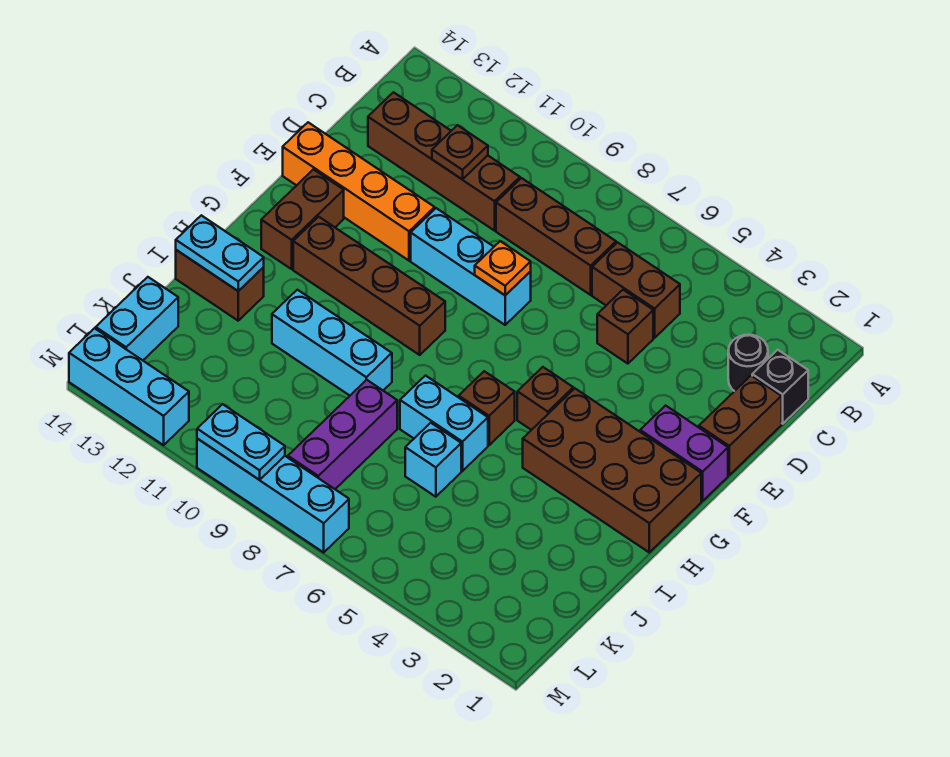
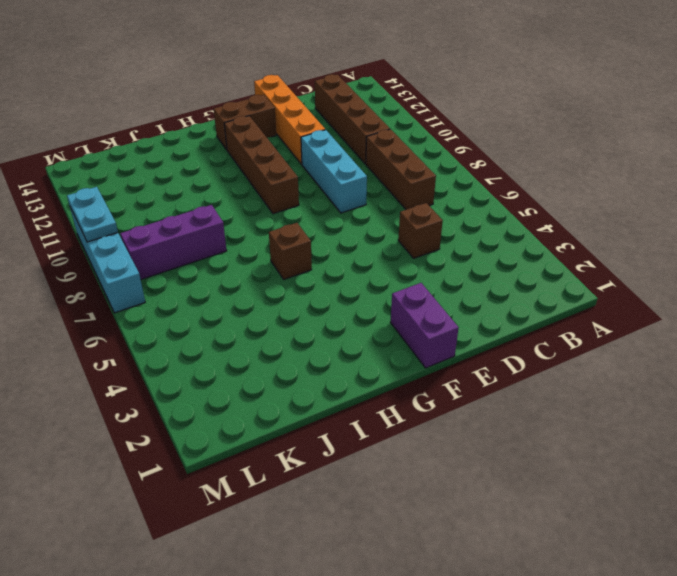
none -> black 1x1 brick [752,350,808,424]
none -> black 1x1 round brick [728,335,768,391]
none -> brown 1x2 brick [592,242,680,338]

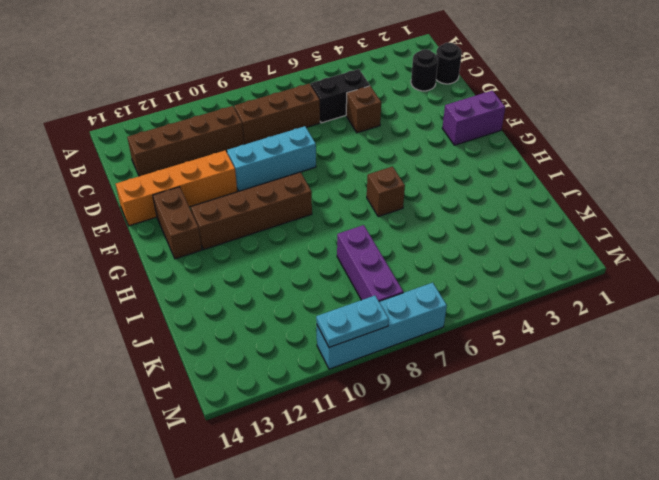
black 1x1 round brick [436,43,462,84] -> black 1x1 brick [752,350,808,424]
black 1x2 brick [311,69,370,123] -> brown 1x2 brick [592,242,680,338]
none -> brown 1x2 brick [699,376,782,475]
none -> brown 2x4 brick [523,389,701,552]
none -> brown 1x1 brick [517,367,573,430]

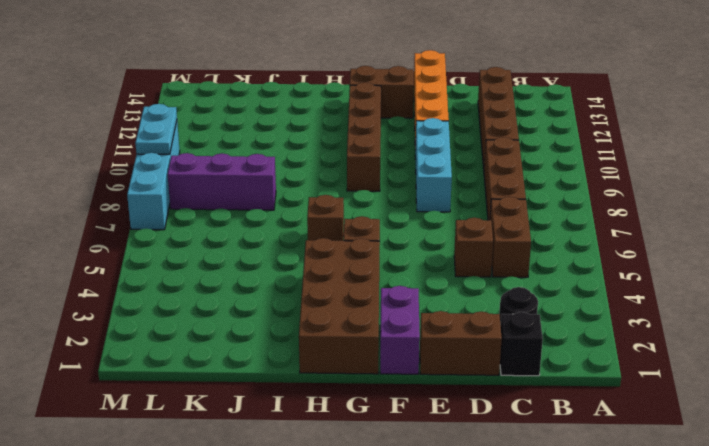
none -> cyan 1x2 brick [400,376,488,471]
none -> cyan 1x3 brick [272,290,392,395]
none -> brown 1x2 brick [176,250,264,321]

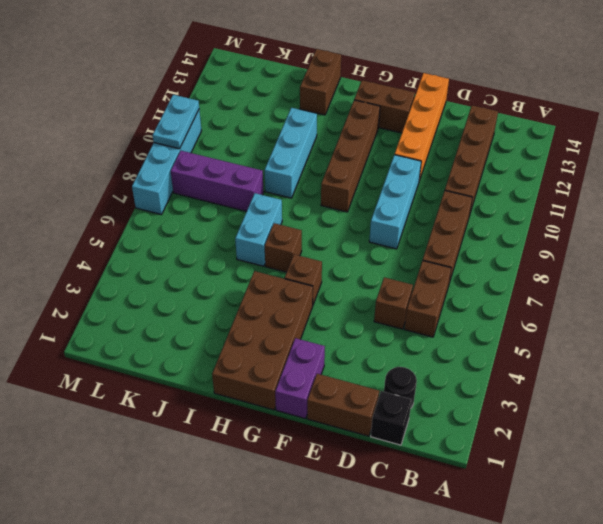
none -> cyan 1x1 brick [405,423,461,497]
none -> cyan 1x2 brick [96,277,178,360]
none -> cyan 1x3 brick [69,328,189,445]

